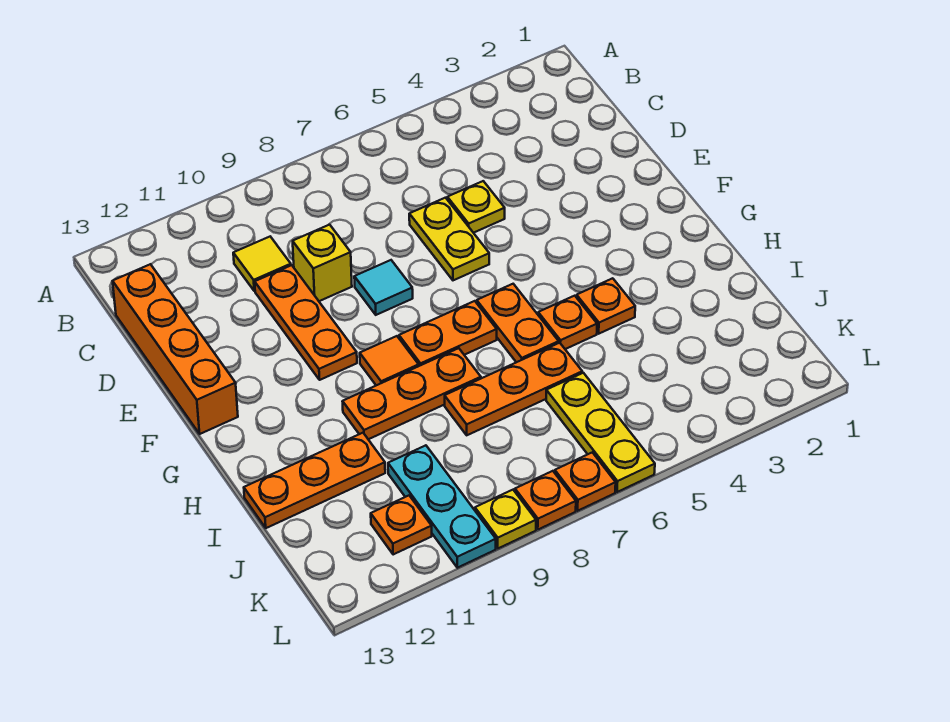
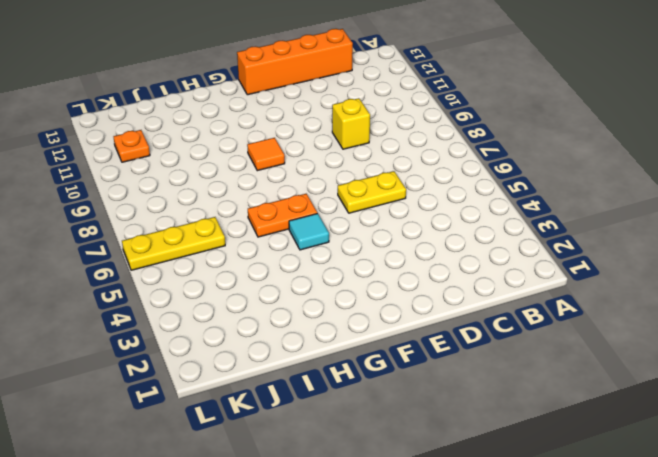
cyan 1x1 tile [289,213,329,250] -> cyan 1x1 tile moved to [354,260,413,315]
none -> yellow 1x1 tile [233,237,291,291]
none -> yellow 1x1 plate [447,181,505,233]
none -> orange 1x3 plate [255,265,357,380]

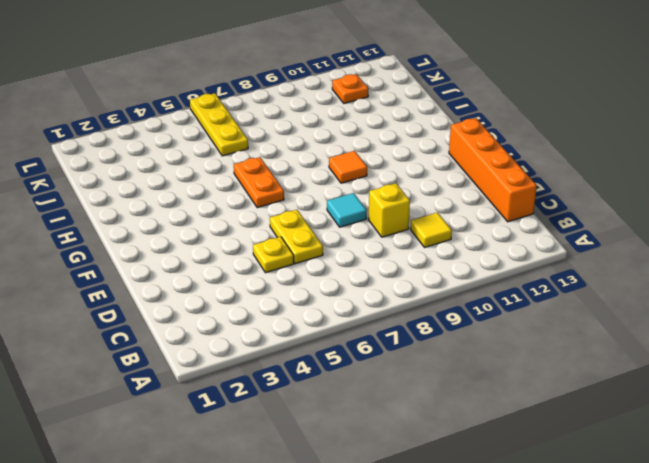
none -> orange 1x3 plate [255,265,357,380]
none -> orange 1x2 plate [399,301,497,366]
none -> orange 1x1 plate [577,278,635,334]

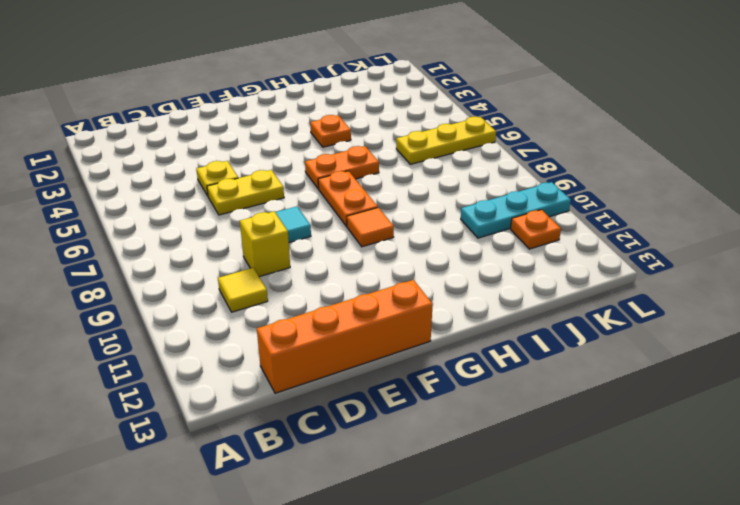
none -> orange 1x3 plate [255,265,357,380]
none -> orange 1x1 plate [538,296,597,349]
none -> orange 1x3 plate [342,348,481,439]

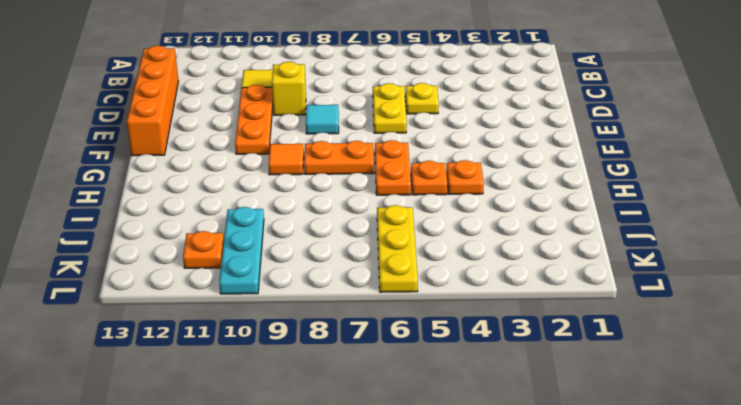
none -> orange 1x3 plate [342,348,481,439]
none -> orange 1x3 plate [445,343,582,435]
none -> orange 1x3 plate [244,433,385,528]

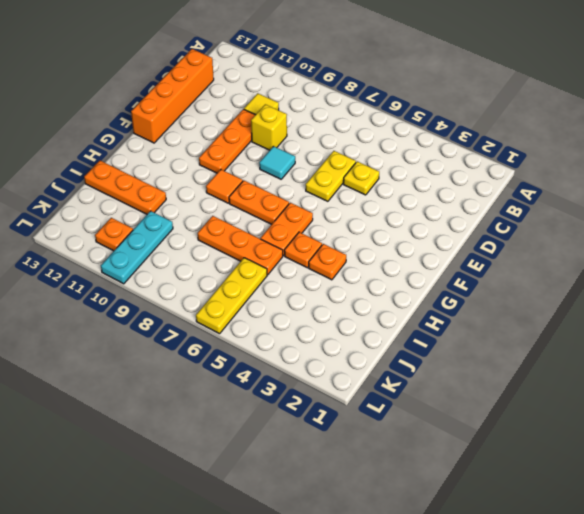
none -> orange 1x3 plate [342,348,481,439]
none -> orange 1x1 plate [555,452,616,511]
none -> orange 1x1 plate [515,471,576,529]

